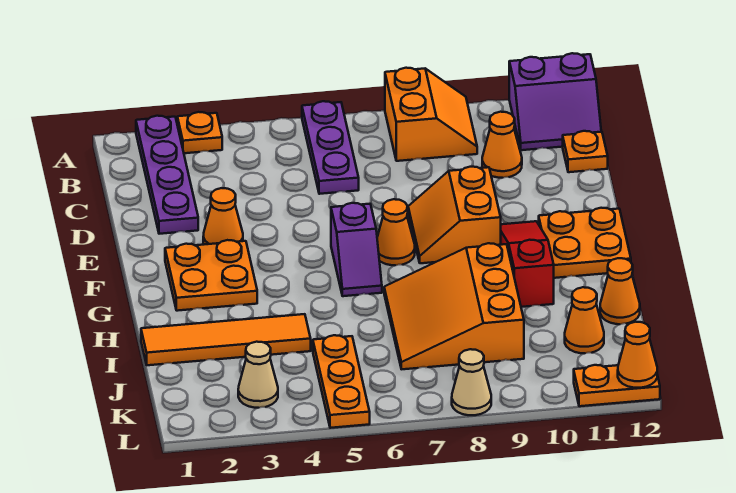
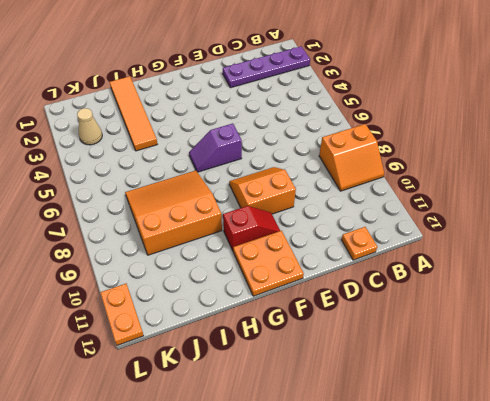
red 1x2 slope [223,206,280,250] -> red 1x3 slope [501,221,554,307]
none -> orange 1x1 plate [177,112,222,153]
none -> purple 1x3 plate [302,101,359,194]
none -> purple 2x2 slope [509,53,601,150]

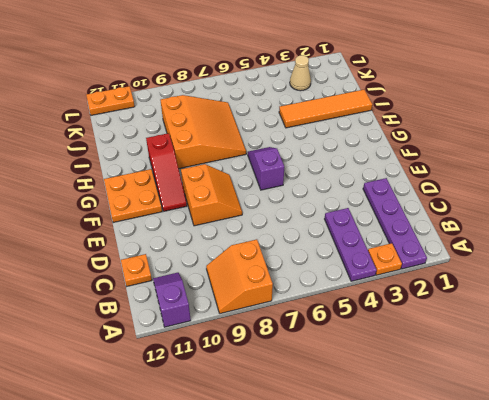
purple 1x3 plate [325,208,377,281] -> purple 1x3 plate moved to [302,101,359,194]
purple 1x2 slope [153,273,191,327] -> purple 2x2 slope [509,53,601,150]
none -> orange 1x1 cone [482,112,522,178]
none -> orange 1x1 cone [203,188,243,244]
none -> orange 2x2 plate [165,240,257,311]

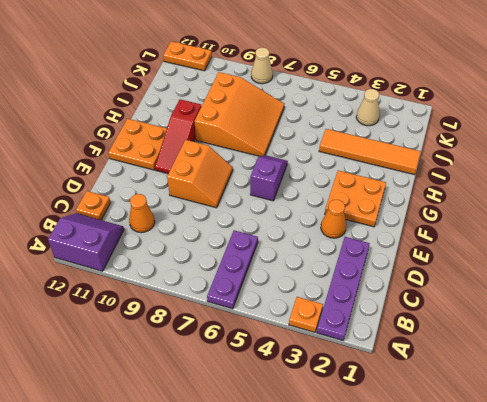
none -> orange 2x2 slope [385,68,477,161]
none -> orange 1x1 cone [377,199,415,265]
none -> orange 1x1 cone [600,258,640,324]

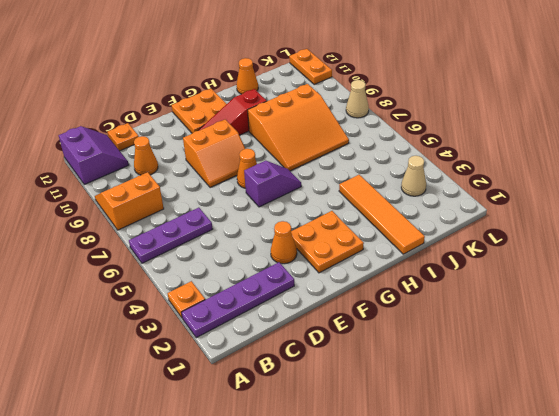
none -> orange 1x3 plate [313,335,370,428]
none -> orange 1x1 cone [565,287,604,353]
none -> orange 1x1 cone [618,322,657,388]

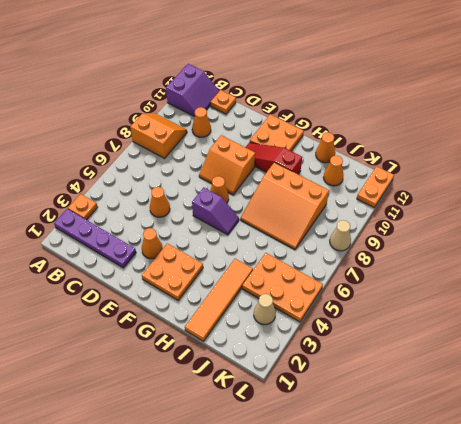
orange 1x1 cone [150,187,170,217] -> orange 1x1 cone moved to [618,322,657,388]
orange 2x3 plate [242,253,323,322] -> orange 1x3 plate [313,335,370,428]
none -> purple 1x3 plate [302,101,359,194]

